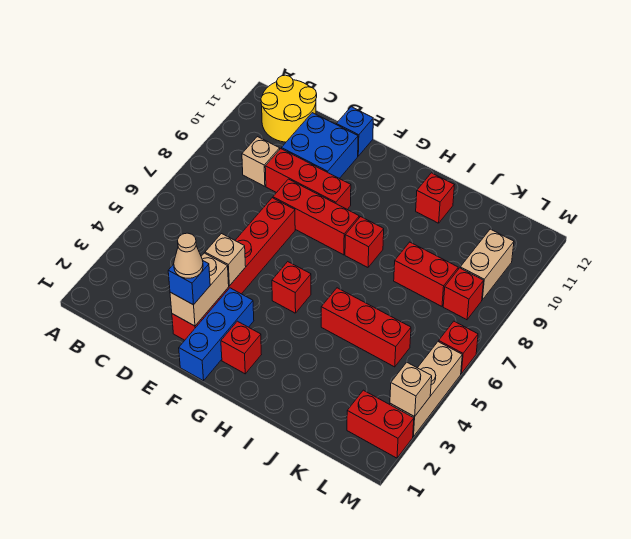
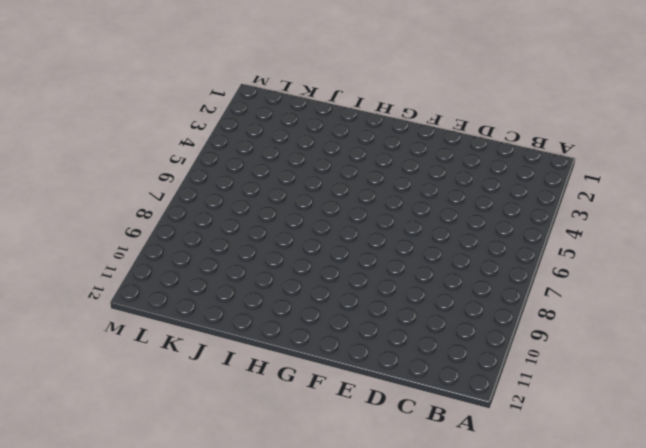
none -> yellow 2x2 round brick [261,75,317,142]
none -> tan 1x1 brick [242,137,280,186]
none -> red 1x3 brick [265,149,351,209]

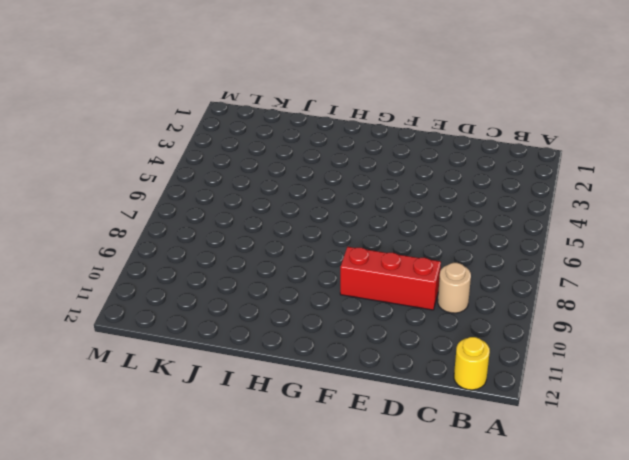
yellow 1x1 round brick [454,337,490,390] -> yellow 2x2 round brick [261,75,317,142]
tan 1x1 round brick [438,263,471,313] -> tan 1x1 brick [242,137,280,186]
none -> blue 2x2 brick [281,113,358,179]
none -> red 1x6 brick [172,198,295,340]
none -> red 1x3 brick [273,179,359,255]

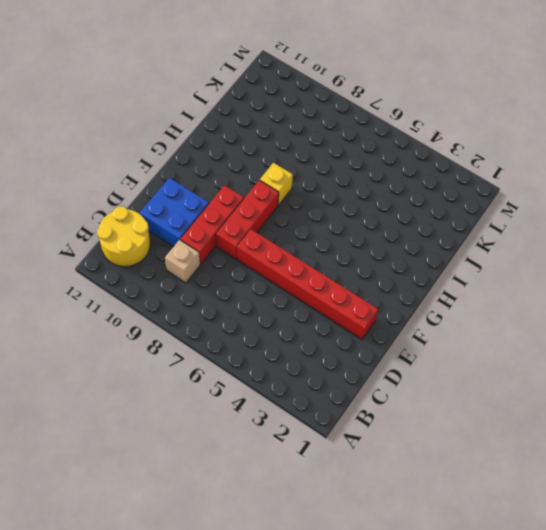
yellow 1x1 brick [260,163,293,205] -> red 1x1 brick [345,217,384,267]
none -> blue 1x1 brick [336,107,373,156]
none -> blue 1x3 brick [179,288,254,381]
none -> red 1x1 brick [221,321,261,374]

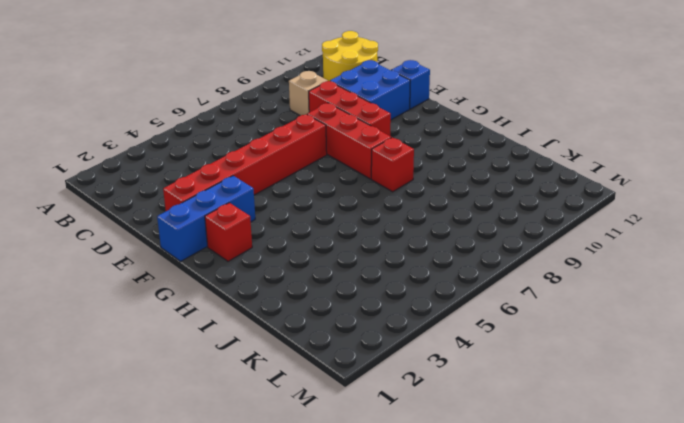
none -> red 1x1 brick [272,262,311,313]
none -> red 1x3 brick [321,288,411,367]
none -> red 1x1 brick [416,173,454,223]

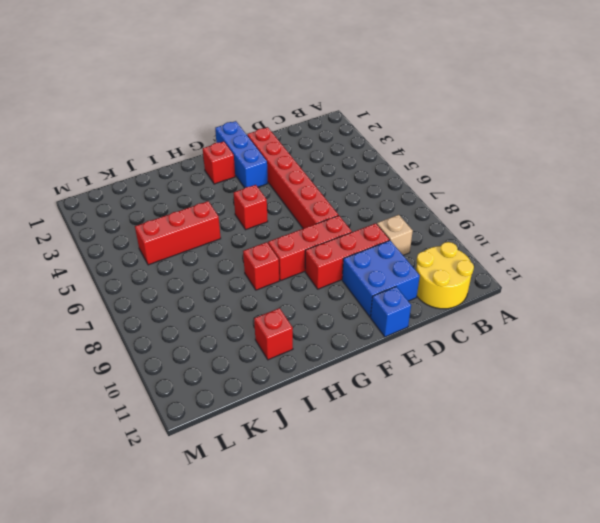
none -> red 1x2 brick [394,242,458,306]
none -> red 1x2 brick [347,390,414,458]
none -> red 1x1 brick [443,268,484,320]

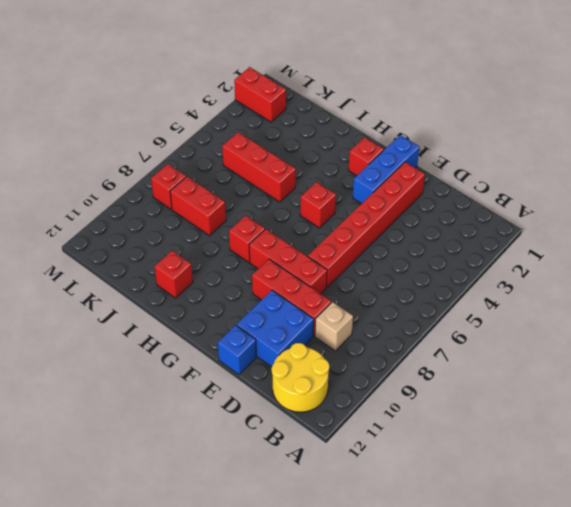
none -> tan 1x2 brick [460,229,514,300]
none -> tan 1x3 brick [390,342,462,437]
none -> red 1x1 brick [439,321,478,373]

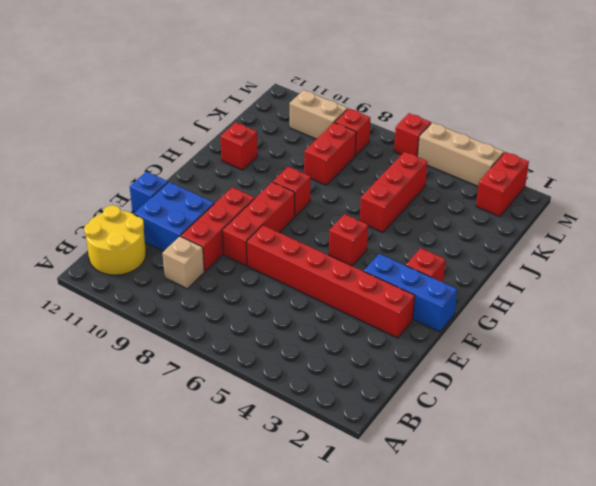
none -> tan 1x2 brick [170,253,229,326]
none -> tan 1x1 brick [205,234,246,286]
none -> tan 1x1 brick [390,362,432,417]

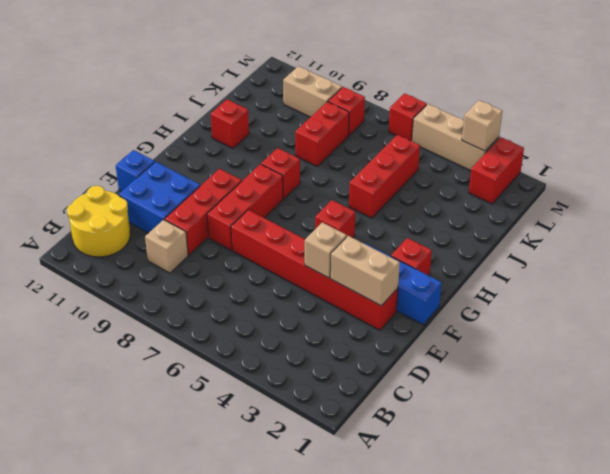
none -> blue 1x1 brick [168,261,210,305]
none -> tan 1x1 cone [174,233,203,278]

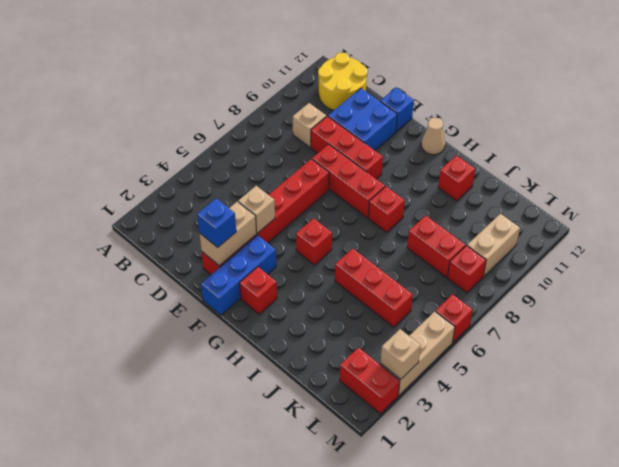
tan 1x1 cone [421,118,445,155] -> tan 1x1 cone moved to [174,233,203,278]

